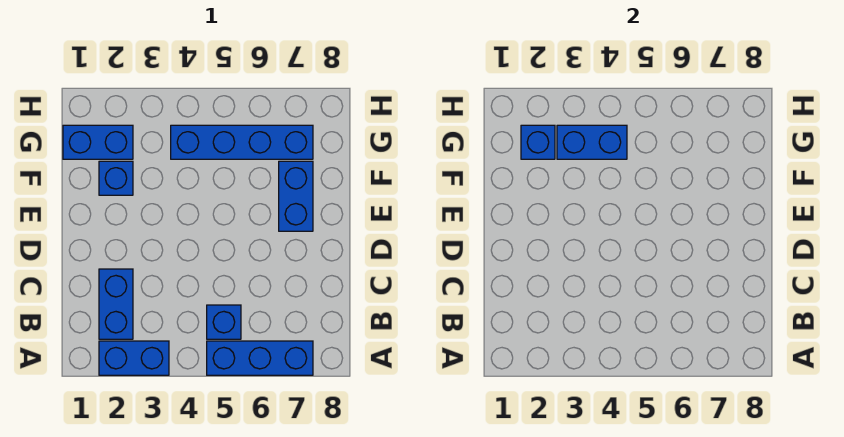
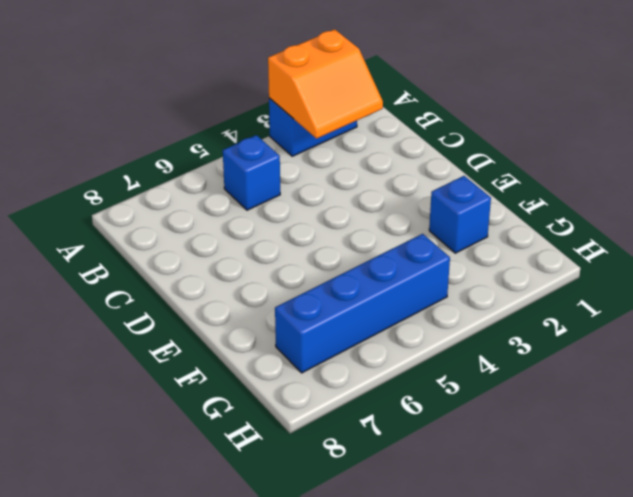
orange 2x2 slope [268,29,383,139] -> none
none -> blue 1x3 brick [207,341,313,375]
none -> blue 1x2 brick [99,269,133,339]

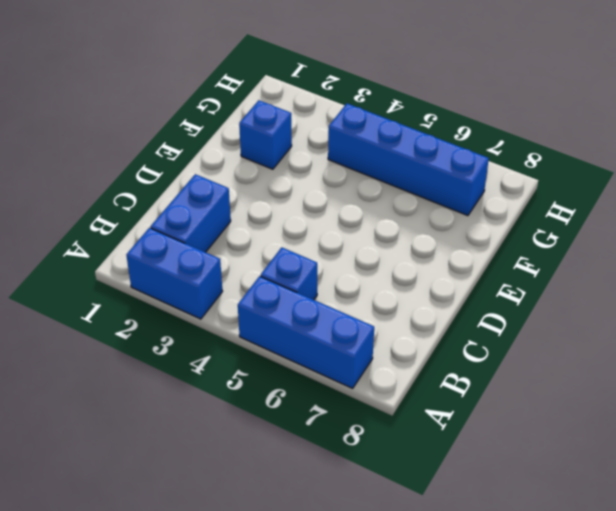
none -> blue 1x2 brick [279,161,313,231]
none -> blue 1x2 brick [63,125,133,159]

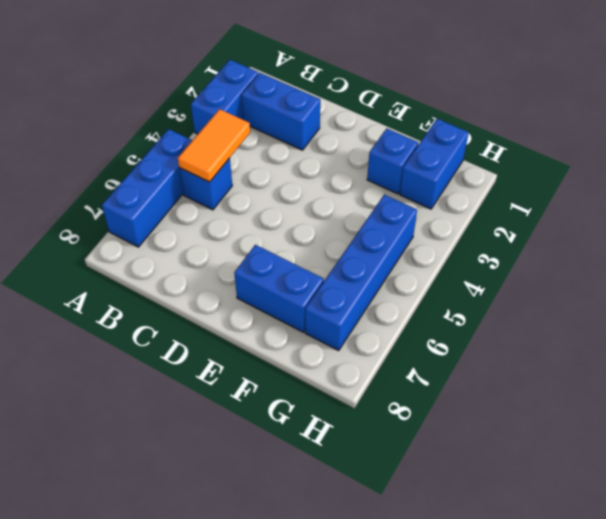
orange 1x2 tile [178,109,250,182] -> none
none -> blue 1x1 brick [521,125,555,159]
none -> blue 1x2 brick [557,125,627,159]

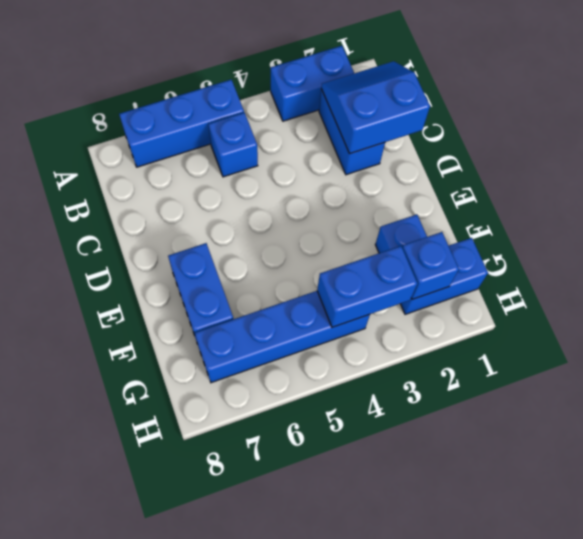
blue 2x2 slope [321,61,430,154] -> none

